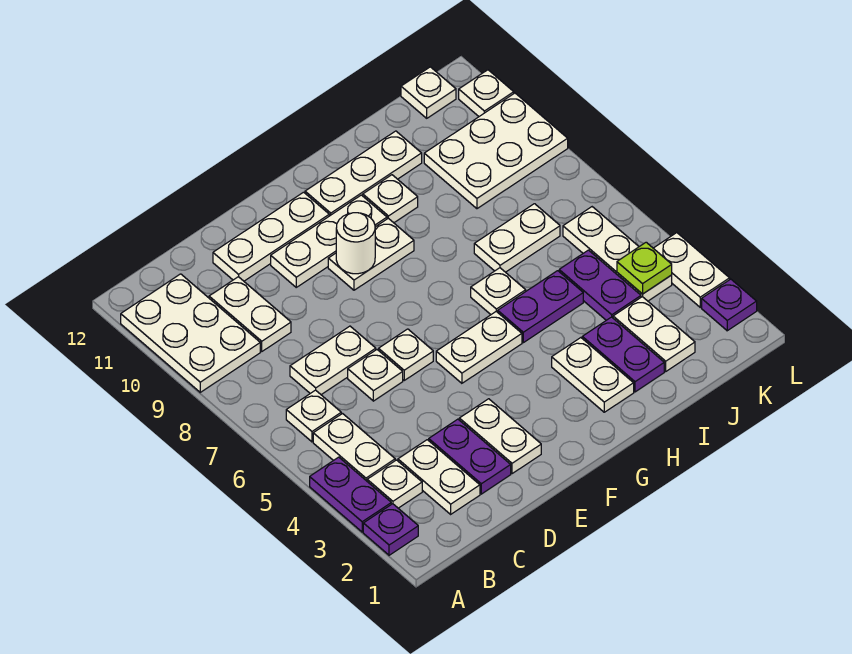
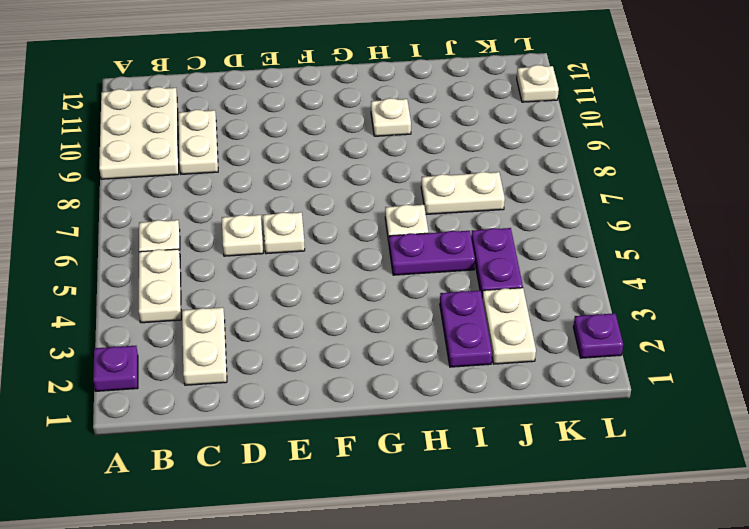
none -> purple 1x2 plate [310,457,391,532]
none -> white 1x1 plate [367,460,422,508]
none -> white 1x2 plate [290,326,376,395]
none -> purple 1x2 plate [429,419,511,494]

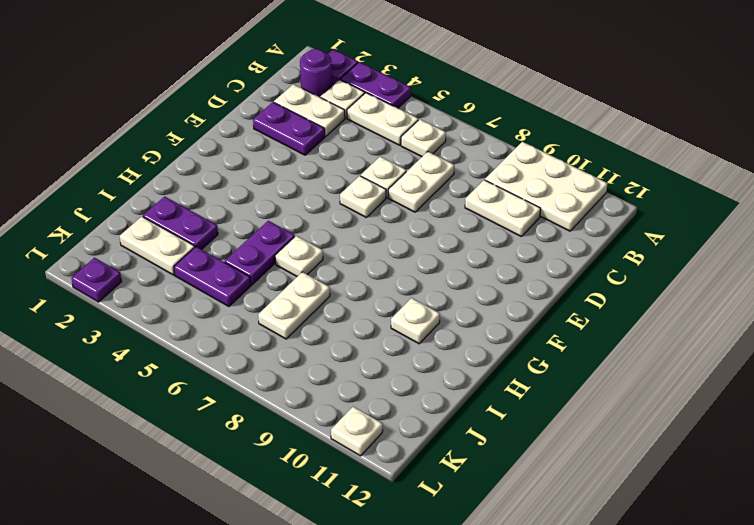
purple 1x1 round brick [300,49,332,97] -> none
none -> white 1x3 plate [213,192,329,281]
none -> white 1x2 plate [459,399,541,474]
none -> white 1x3 plate [271,195,387,287]
none -> white 1x2 plate [436,312,522,383]

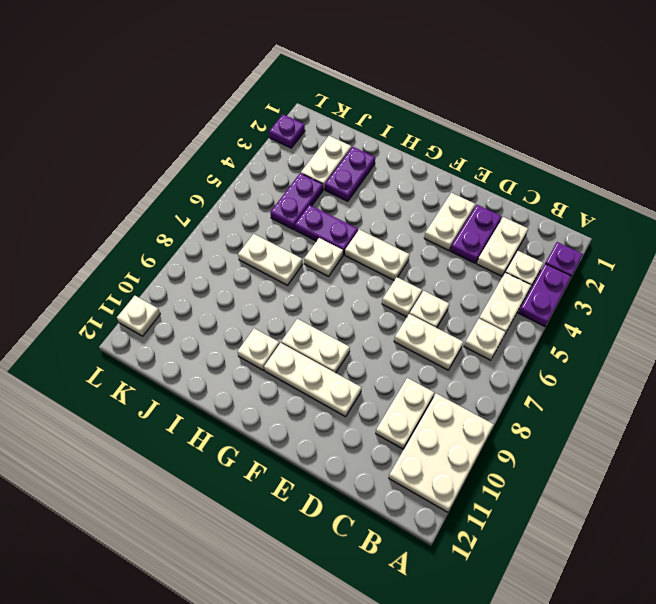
none -> white 1x3 plate [213,192,329,281]
none -> white 1x3 plate [305,131,422,216]
none -> white 1x2 plate [552,338,634,412]
none -> white 2x3 plate [424,93,568,209]

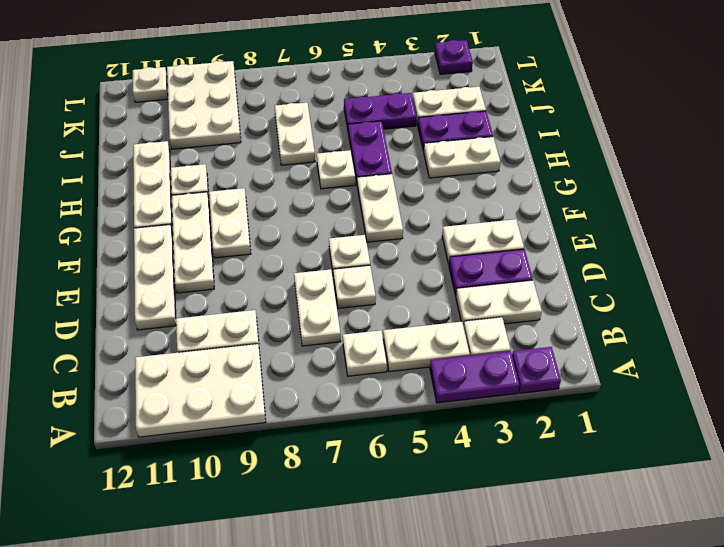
none -> white 1x3 plate [563,207,672,301]
none -> white 1x1 plate [401,67,456,118]
none -> white 1x2 plate [653,233,730,307]
none -> white 1x1 round brick [336,213,375,274]

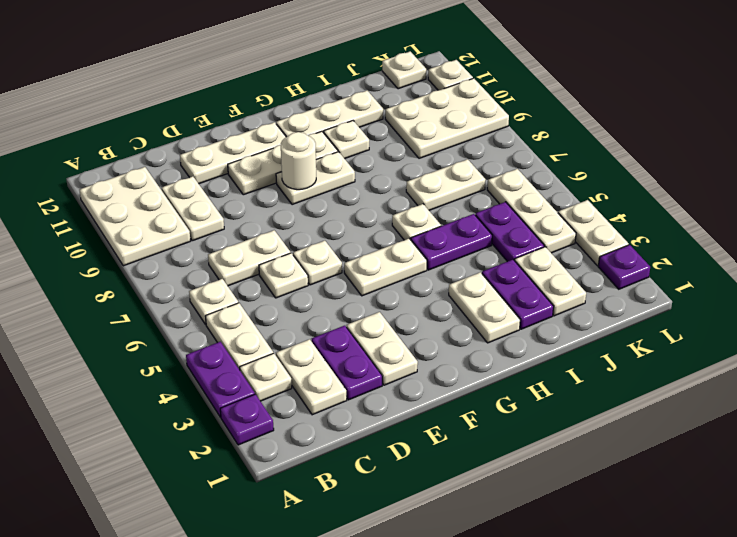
none -> lime 1x1 plate [617,242,672,294]

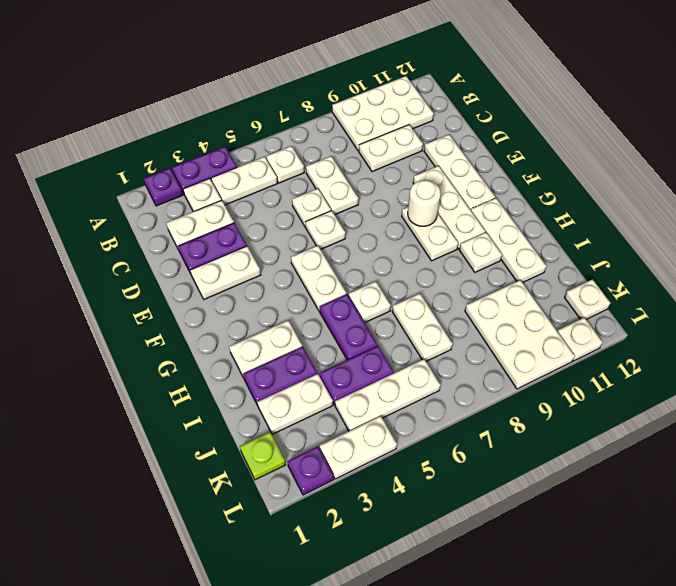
lime 1x1 plate [240,432,286,480] -> lime 1x1 plate moved to [617,242,672,294]

